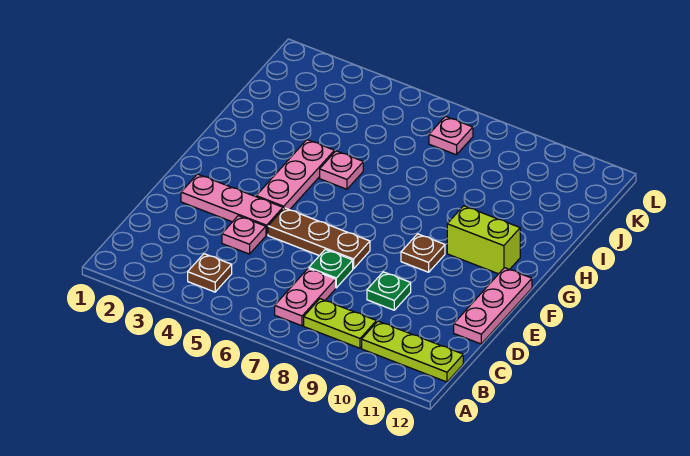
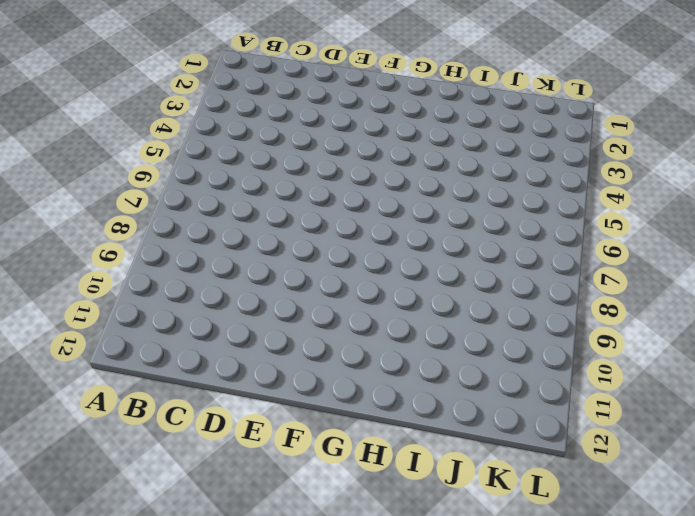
none -> brown 1x1 plate [188,254,232,292]
none -> pink 1x2 plate [275,268,336,326]
none -> lime 1x2 plate [304,299,376,348]

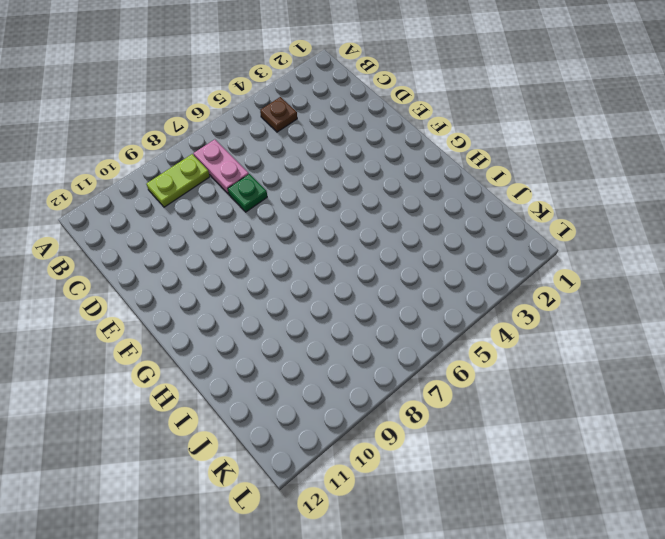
none -> lime 1x3 plate [362,321,463,382]
none -> pink 1x1 plate [222,216,266,254]
none -> green 1x1 plate [367,272,411,310]

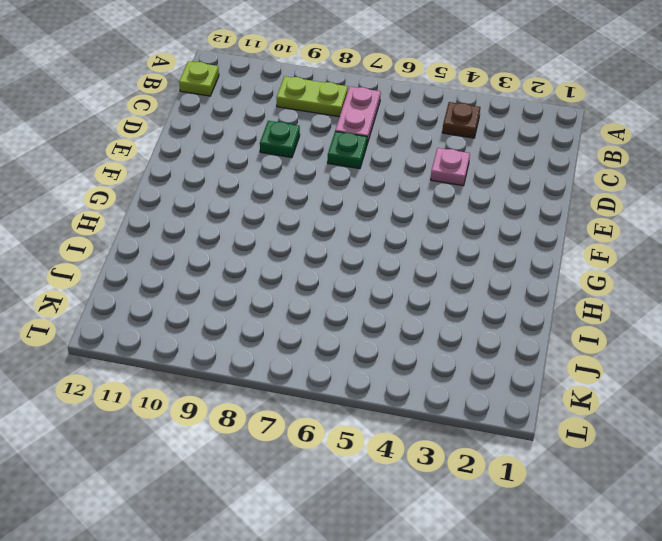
lime 1x1 plate [179,61,219,96] -> lime 1x3 plate [362,321,463,382]
none -> pink 1x3 plate [454,268,532,344]
none -> pink 1x3 plate [181,174,283,235]
none -> brown 1x3 plate [268,208,370,269]

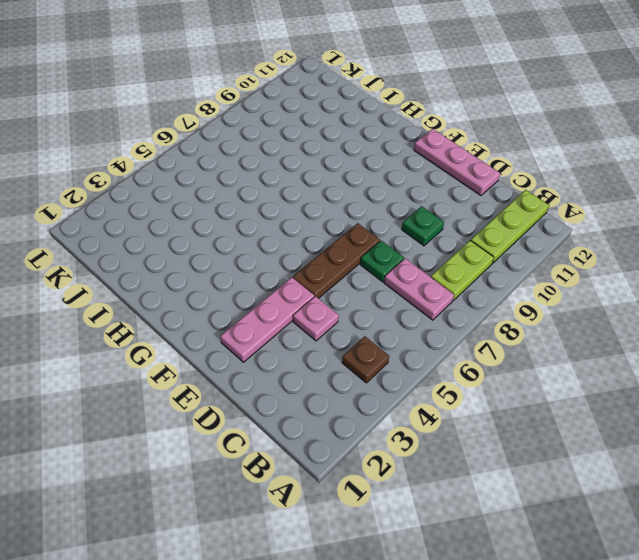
none -> pink 1x3 plate [256,140,334,210]
none -> brown 1x1 plate [401,234,445,272]
none -> lime 1x2 brick [447,206,520,274]

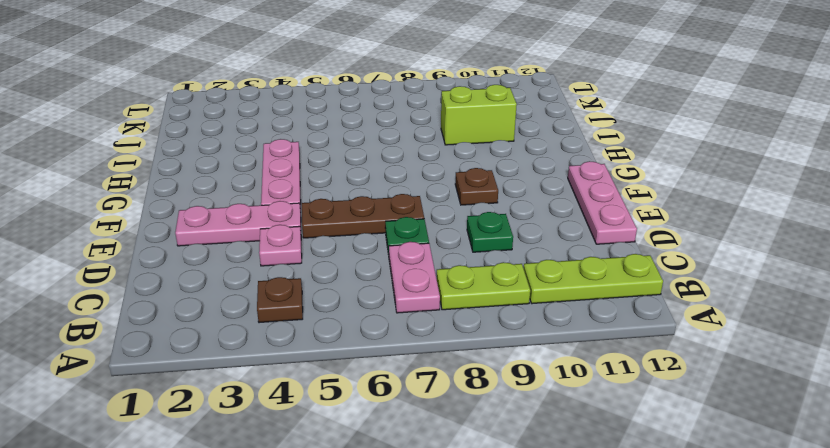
lime 1x2 brick [441,85,517,145] -> lime 1x2 brick moved to [447,206,520,274]
none -> pink 1x1 plate [320,151,363,189]
none -> pink 1x1 plate [429,116,473,155]

